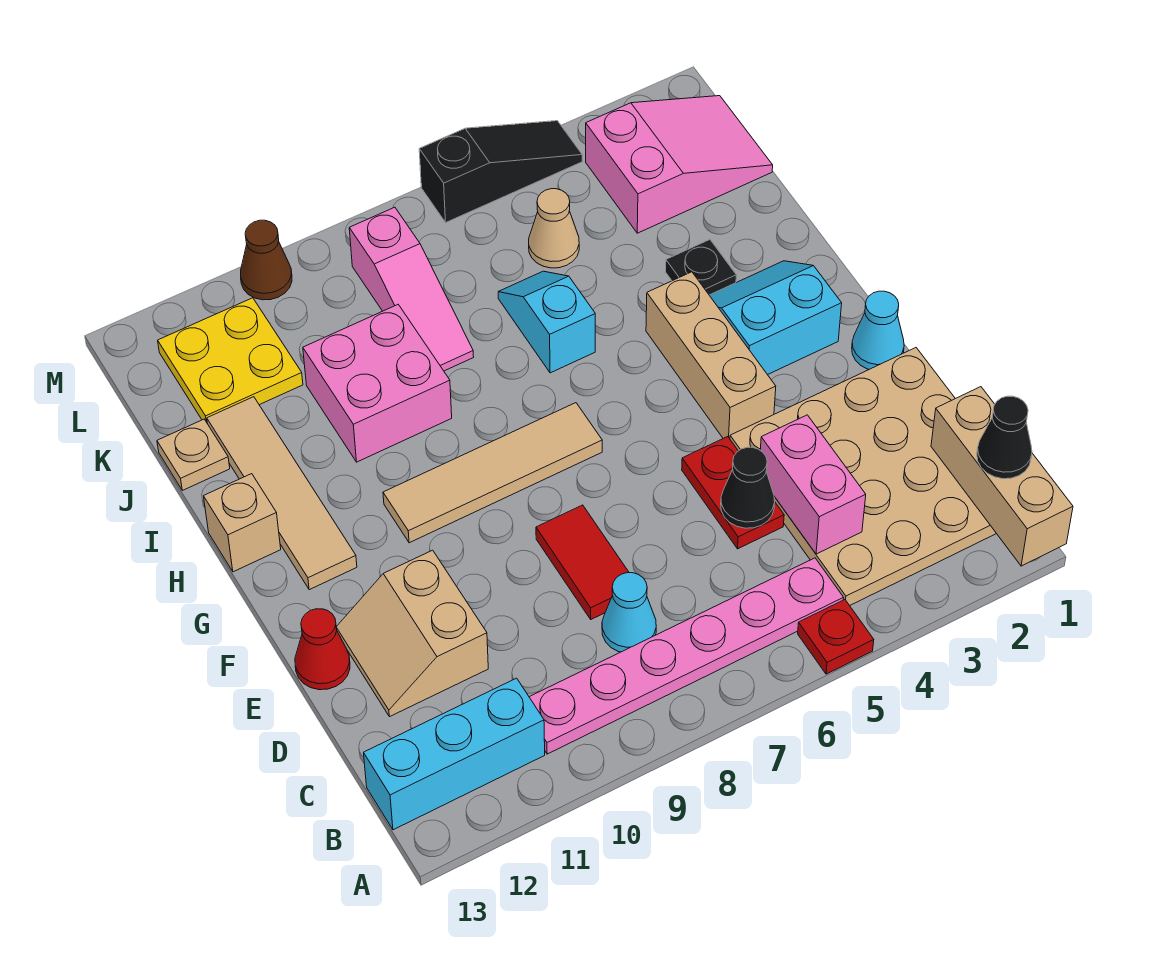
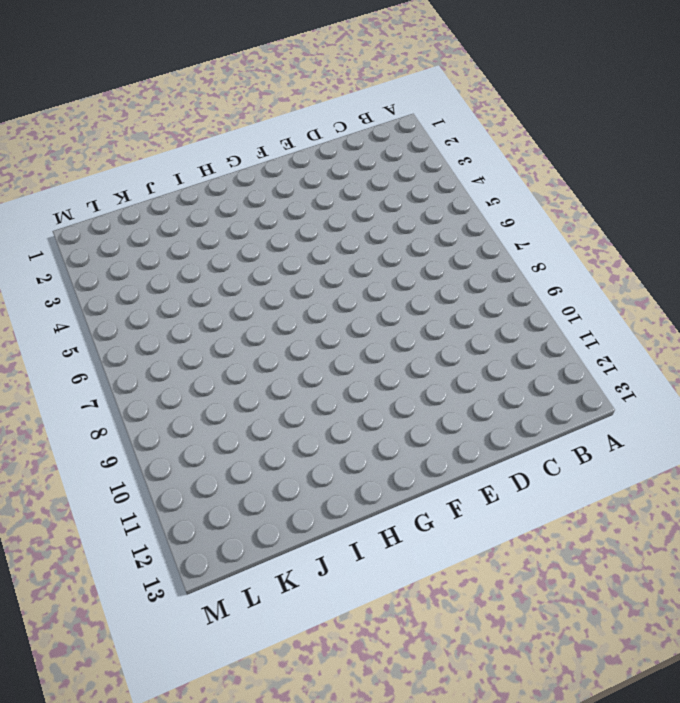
none -> red 1x1 plate [798,600,874,674]
none -> tan 4x4 plate [730,348,996,606]
none -> pink 1x6 plate [529,558,843,754]

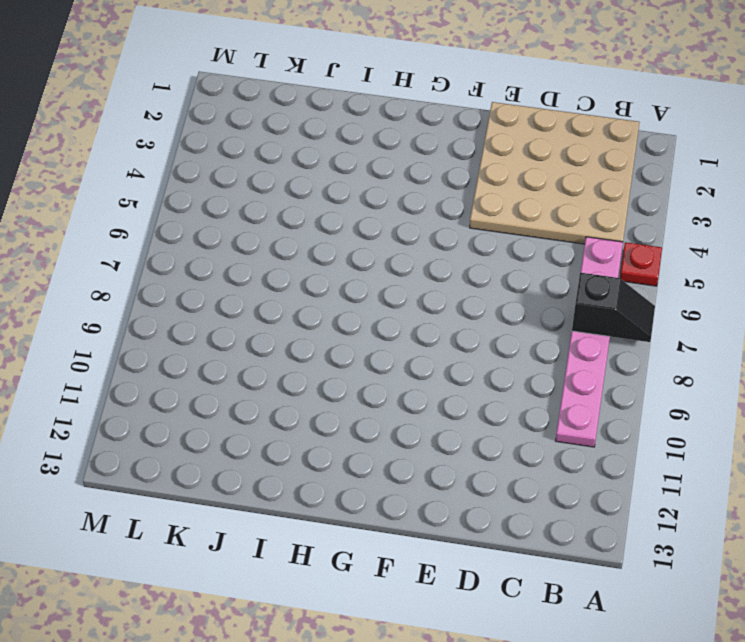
black 1x2 slope [572,272,655,342] -> none
none -> cyan 1x3 brick [364,678,545,830]
none -> cyan 1x1 cone [602,573,656,652]
none -> red 1x2 plate [682,437,784,549]

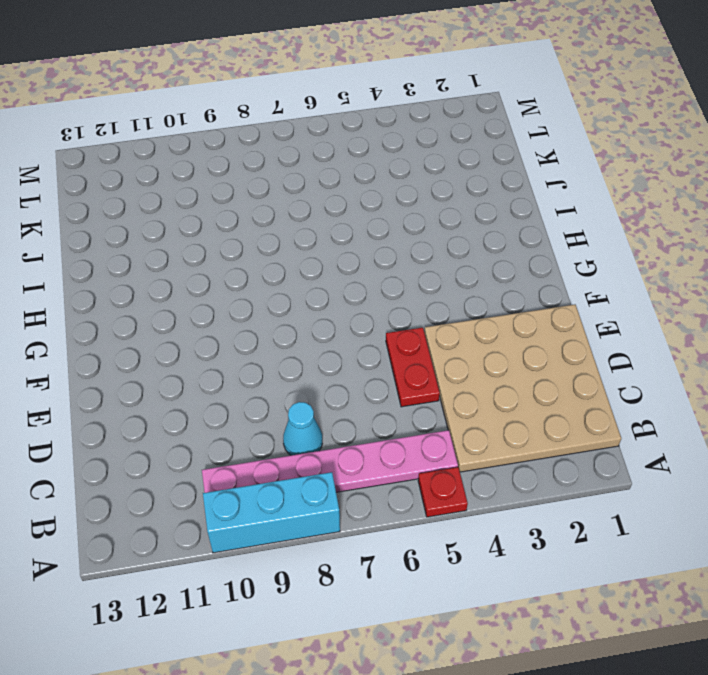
cyan 1x3 brick [203,472,340,553] -> cyan 1x3 brick moved to [364,678,545,830]
none -> red 1x2 tile [536,505,629,619]
none -> tan 2x2 slope [336,550,488,717]
none -> red 1x1 cone [295,609,350,690]

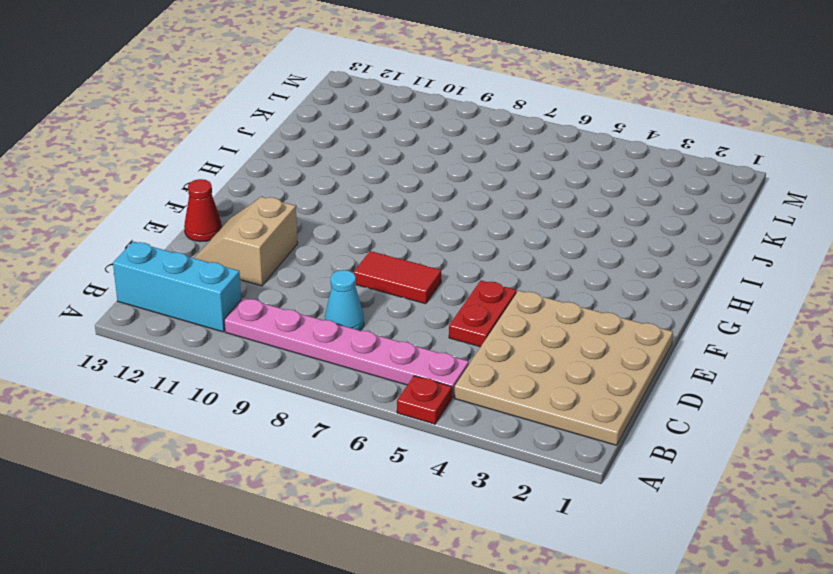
red 1x2 tile [354,251,441,304] -> red 1x2 tile turned to [536,505,629,619]
none -> cyan 1x1 cone [852,291,904,369]
none -> tan 1x3 brick [646,272,776,439]
none -> cyan 2x2 slope [709,261,842,375]

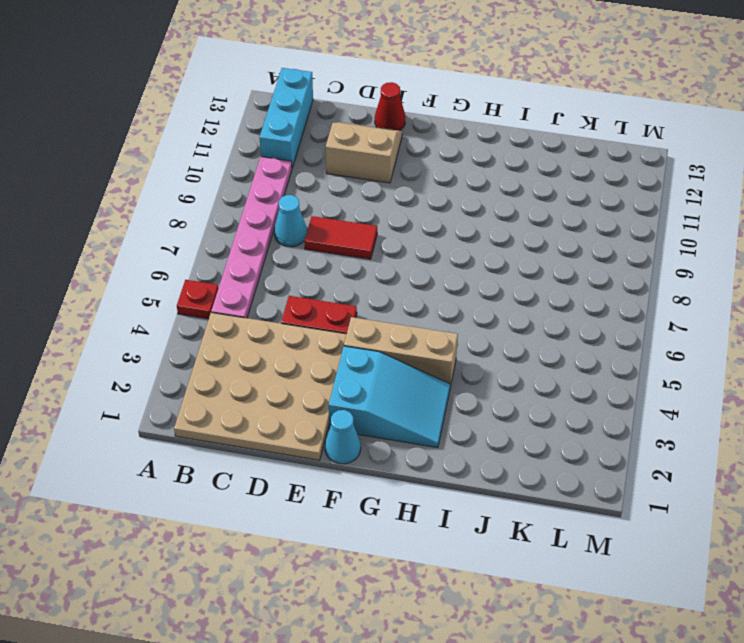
cyan 2x3 slope [329,346,450,448] -> cyan 2x2 slope [709,261,842,375]
none -> tan 1x4 tile [383,403,602,543]
none -> tan 1x4 tile [207,397,357,590]
none -> tan 1x1 brick [204,474,281,572]

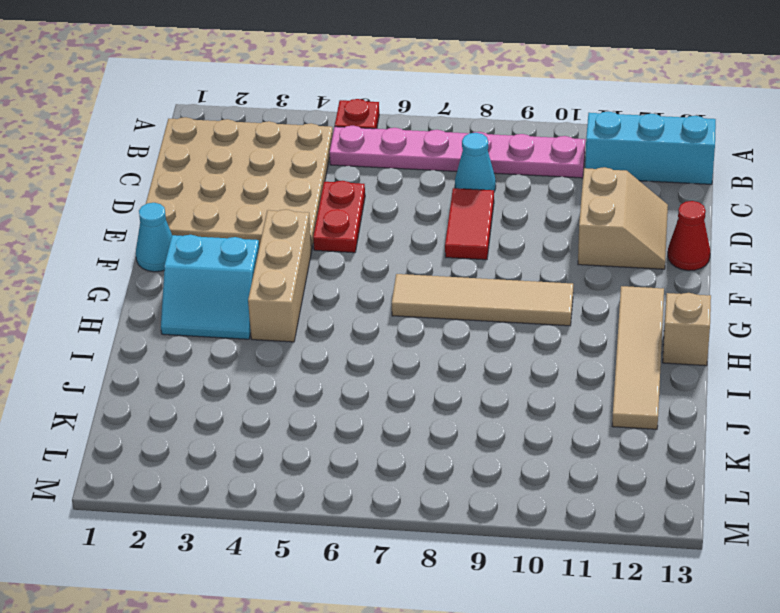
none -> black 1x1 plate [666,240,736,295]
none -> cyan 1x2 slope [498,271,595,373]
none -> pink 2x2 brick [303,305,452,462]

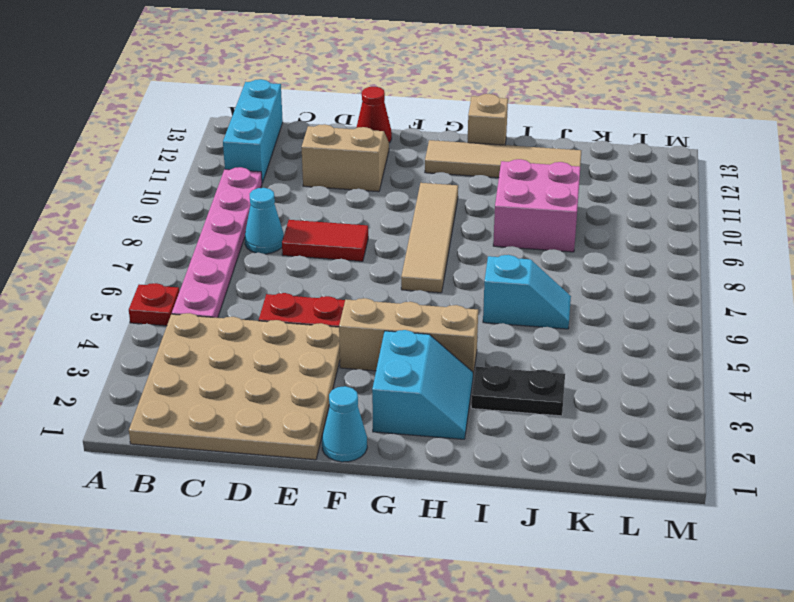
black 1x2 plate [471,366,565,416] -> black 1x1 plate [666,240,736,295]
none -> pink 1x3 slope [349,207,474,371]
none -> tan 1x1 plate [157,419,230,490]
none -> pink 2x3 slope [586,96,773,233]

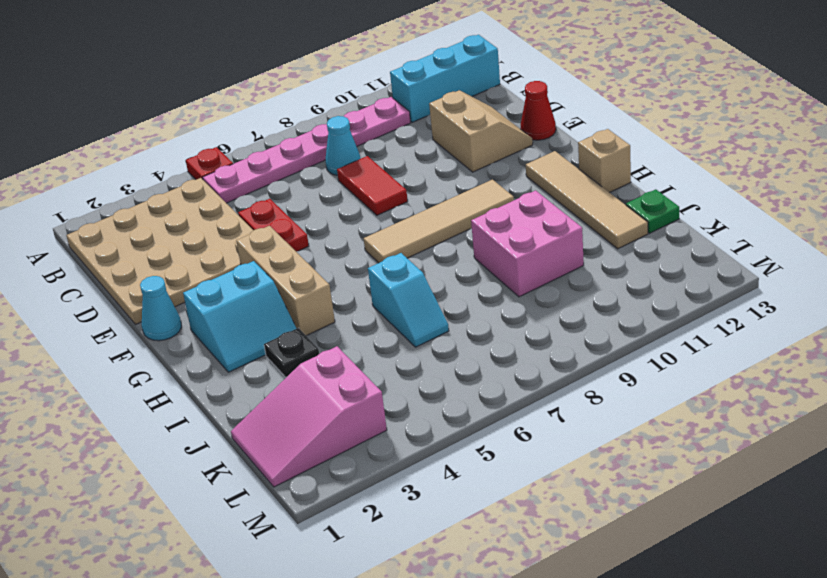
green 1x1 plate [626,189,679,233] -> tan 1x1 plate [157,419,230,490]
none -> pink 1x3 slope [349,207,474,371]
none -> tan 1x1 cone [529,189,579,268]
none -> yellow 2x2 plate [158,298,303,422]

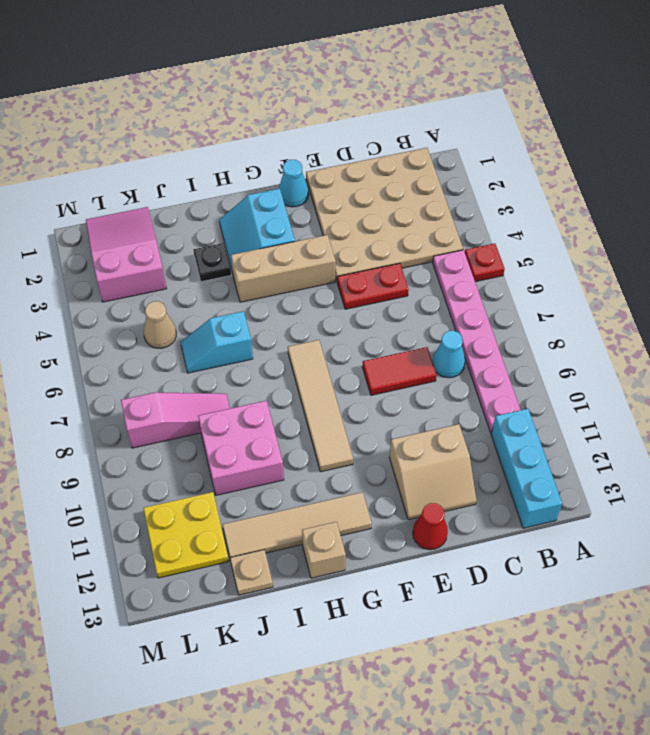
none -> black 1x3 slope [419,121,582,222]
none -> brown 1x1 cone [241,220,292,300]
none -> tan 1x3 brick [931,387,1073,566]

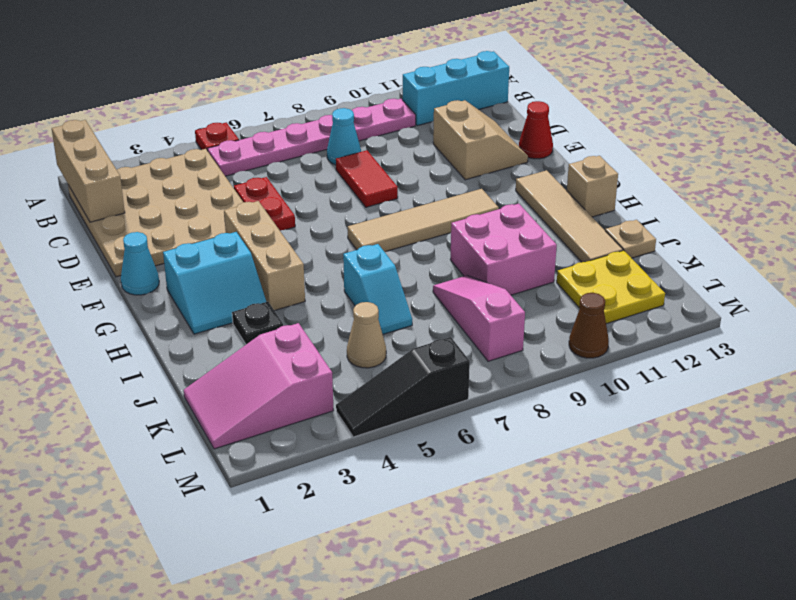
none -> pink 1x2 brick [760,415,866,554]
none -> black 1x1 cone [721,447,775,528]
none -> black 1x1 cone [977,396,1032,479]

